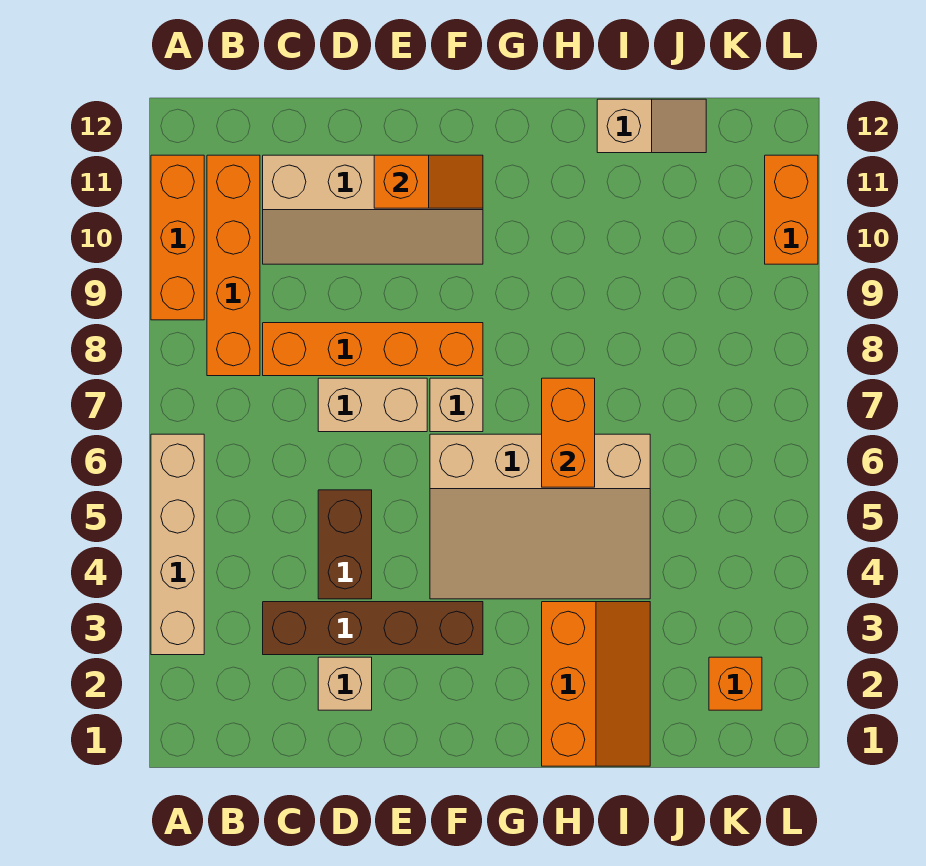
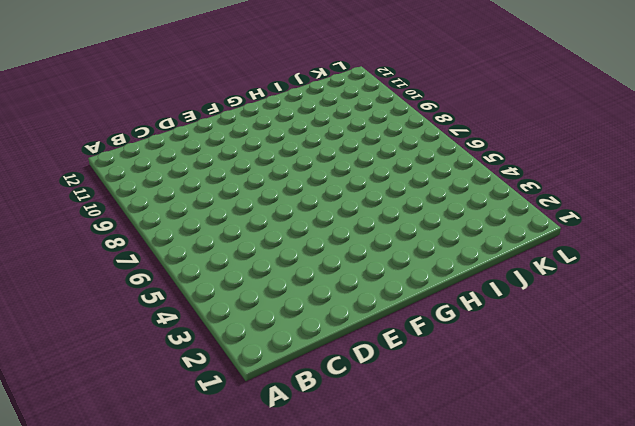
none -> tan 1x4 brick [151,434,204,655]
none -> orange 1x3 brick [151,155,204,320]
none -> orange 1x4 brick [207,155,260,376]

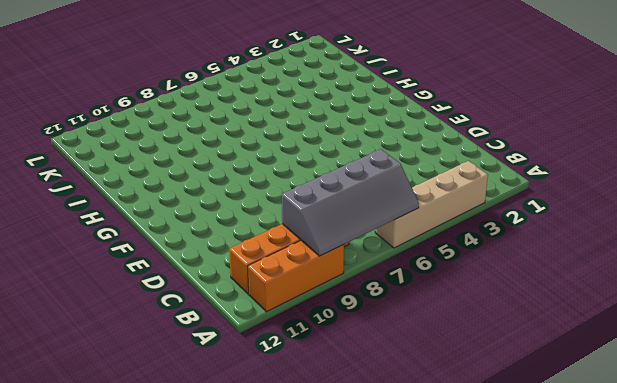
grey 2x4 slope [282,149,419,256] -> none
none -> brown 1x4 brick [263,602,483,655]
none -> orange 1x4 brick [263,323,483,376]
none -> tan 2x4 slope [263,155,483,264]

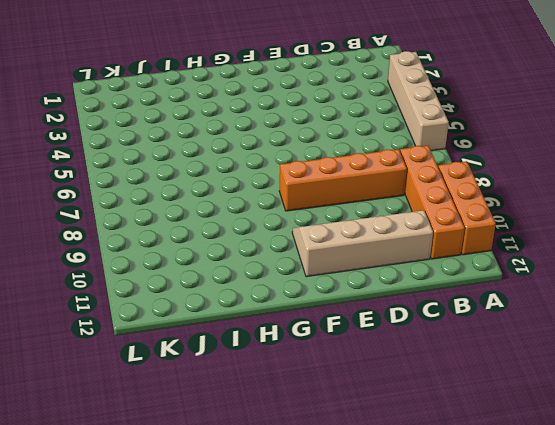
none -> brown 1x4 brick [263,602,483,655]
none -> tan 1x1 brick [318,657,372,710]
none -> brown 1x2 brick [318,490,372,599]

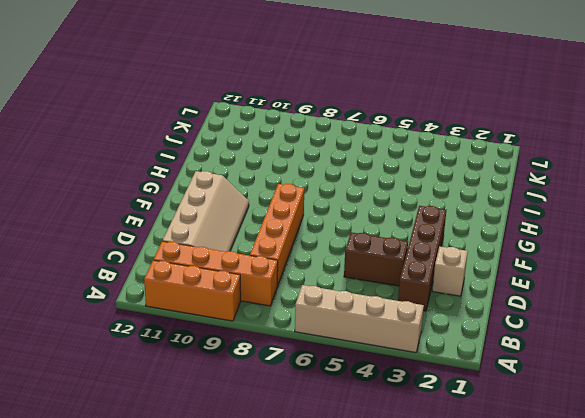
none -> tan 1x2 brick [318,378,427,432]
none -> tan 3x4 slope [430,434,650,599]
none -> tan 1x1 brick [430,378,483,432]

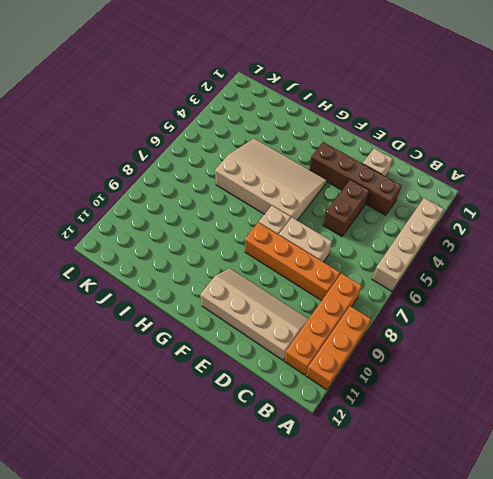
none -> orange 2x3 slope [542,602,650,766]
none -> tan 1x2 slope [597,99,706,153]
none -> orange 1x1 brick [709,657,762,710]

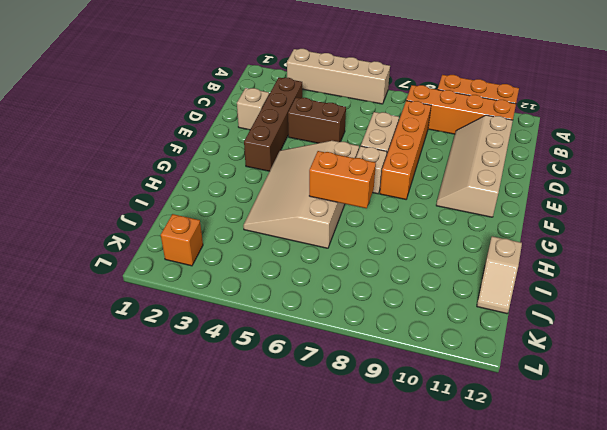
none -> orange 2x3 slope [542,602,650,766]
none -> orange 1x2 brick [765,155,818,264]
none -> orange 1x2 slope [374,155,483,208]

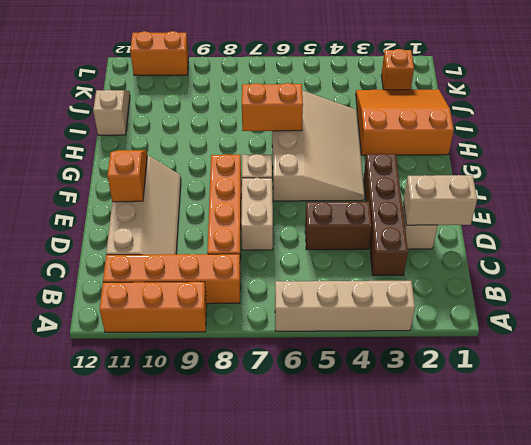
tan 1x2 brick [403,175,477,225] -> none
orange 3x3 slope [356,89,454,155] -> orange 2x3 slope [542,602,650,766]

